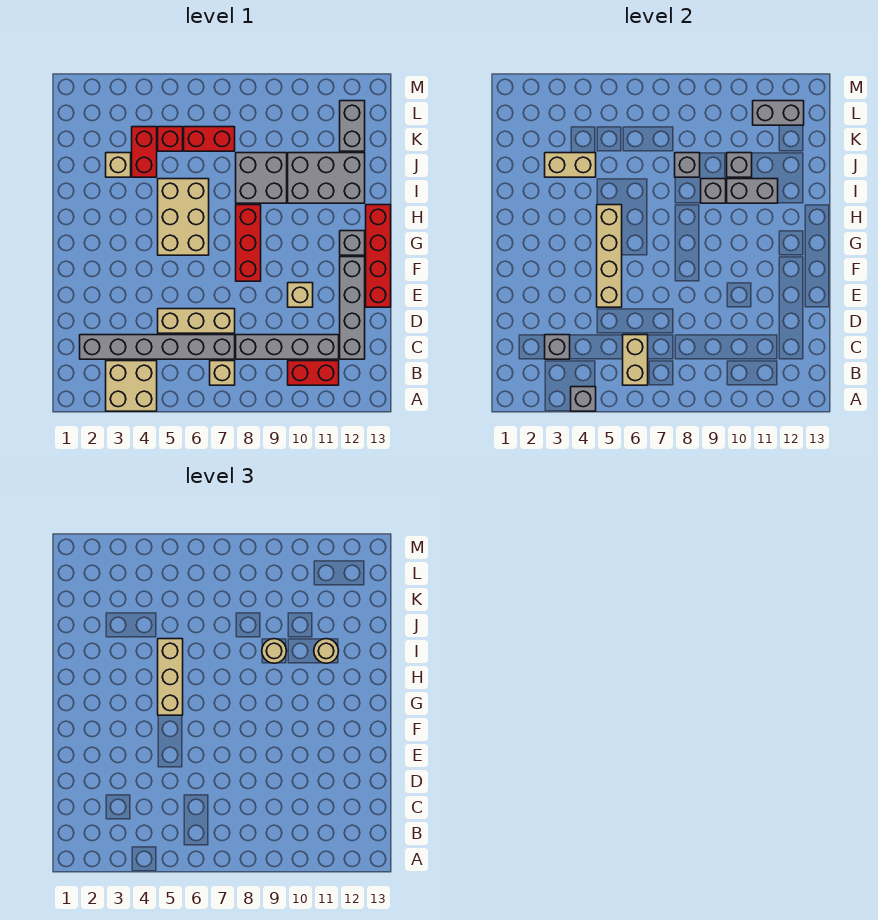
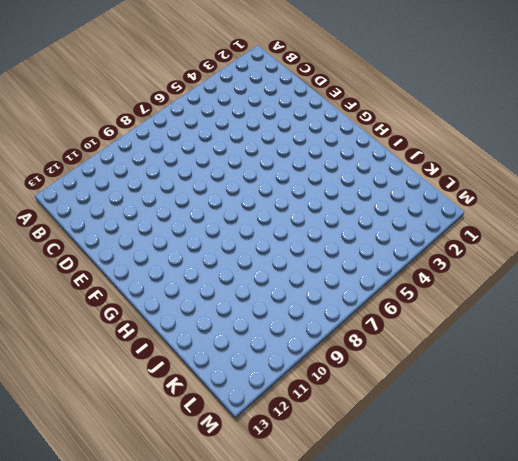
none -> tan 2x2 brick [106,361,157,411]
none -> tan 1x1 brick [210,361,235,385]
none -> red 1x2 brick [288,361,339,385]
none -> grey 1x6 brick [80,335,235,359]

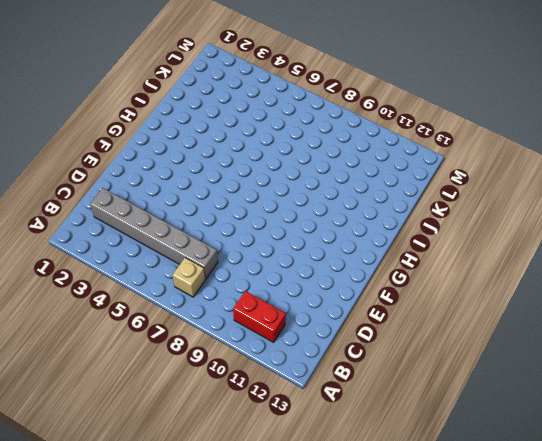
none -> tan 2x2 brick [106,361,157,411]
none -> grey 1x4 brick [236,335,339,359]
none -> grey 1x4 brick [340,257,365,359]
none -> tan 1x3 brick [158,309,235,333]

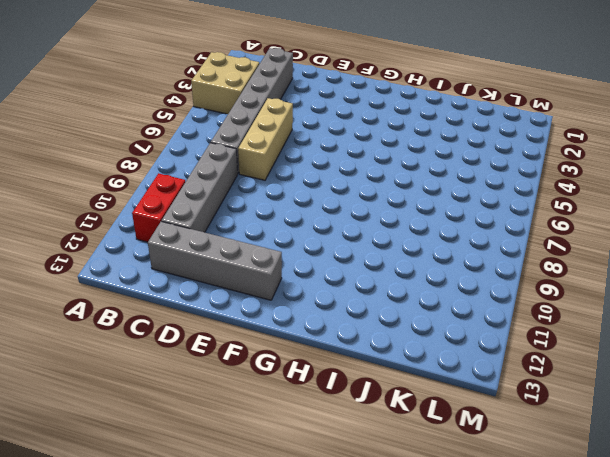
none -> tan 1x1 brick [210,361,235,385]
none -> tan 1x1 brick [288,283,313,307]
none -> red 1x4 brick [366,205,391,307]
none -> red 1x3 brick [236,205,261,281]

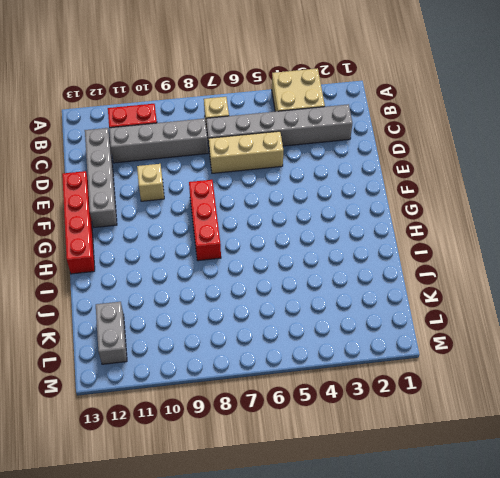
none -> tan 2x3 brick [158,179,209,255]
none -> grey 1x1 brick [340,231,365,255]
none -> grey 2x2 brick [236,153,287,203]
none -> grey 2x3 brick [288,153,365,203]

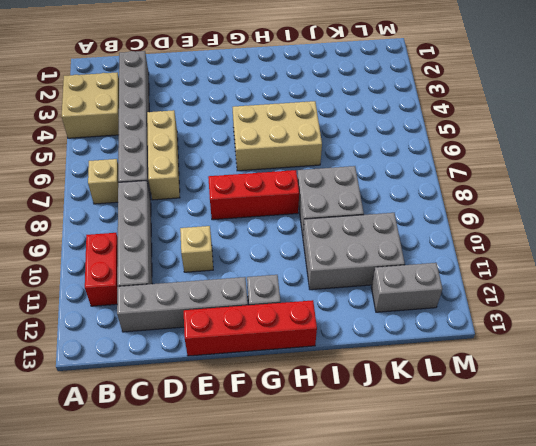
grey 2x3 brick [303,213,405,290] -> grey 2x3 brick turned to [288,153,365,203]
none -> tan 1x1 brick [106,153,131,177]
none -> red 1x2 brick [132,127,157,177]
none -> red 1x1 brick [158,127,183,151]
none -> red 1x2 brick [184,127,235,151]

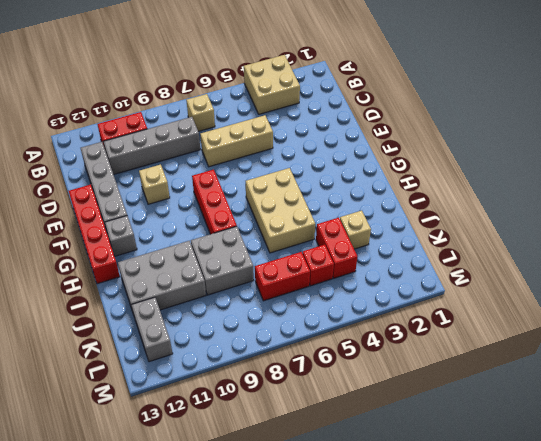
none -> grey 1x6 brick [80,335,235,359]
none -> grey 1x1 brick [571,387,596,411]
none -> tan 1x2 brick [623,335,648,385]
none -> grey 1x1 brick [545,335,570,359]

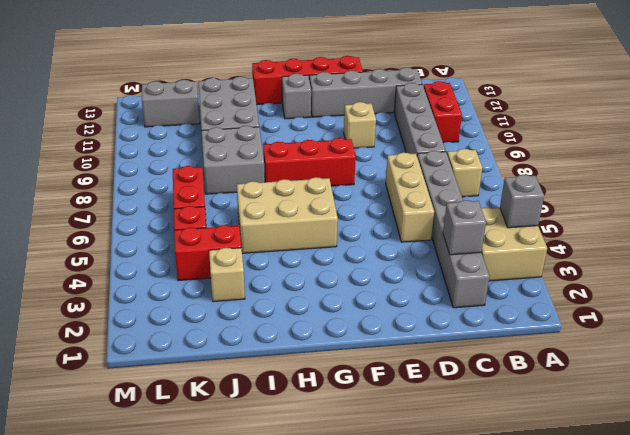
none -> tan 1x2 brick [623,335,648,385]
none -> tan 1x4 brick [597,205,622,307]
none -> grey 1x1 brick [701,179,726,203]
none -> grey 1x2 brick [727,179,778,203]

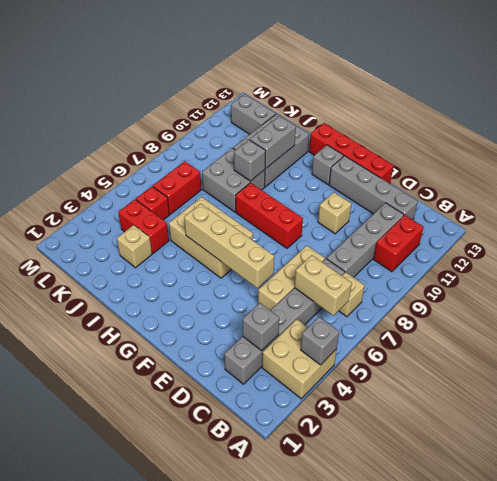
none -> tan 1x2 brick [545,153,596,177]
none -> grey 1x1 brick [675,153,700,177]
none -> grey 1x1 brick [727,153,752,177]
none -> grey 1x2 brick [753,101,804,125]

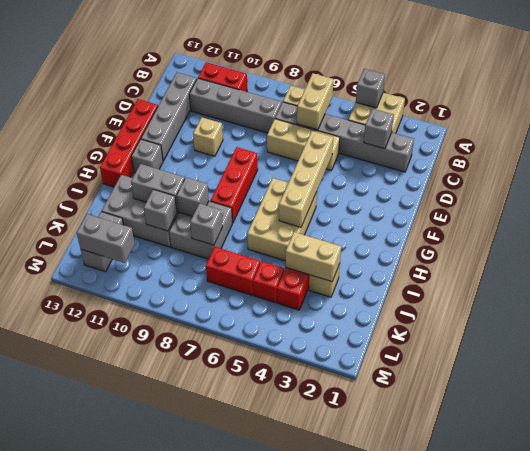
none -> tan 1x3 brick [158,639,183,715]
none -> tan 1x1 round brick [262,639,286,663]
none -> tan 1x1 round brick [314,639,338,663]

